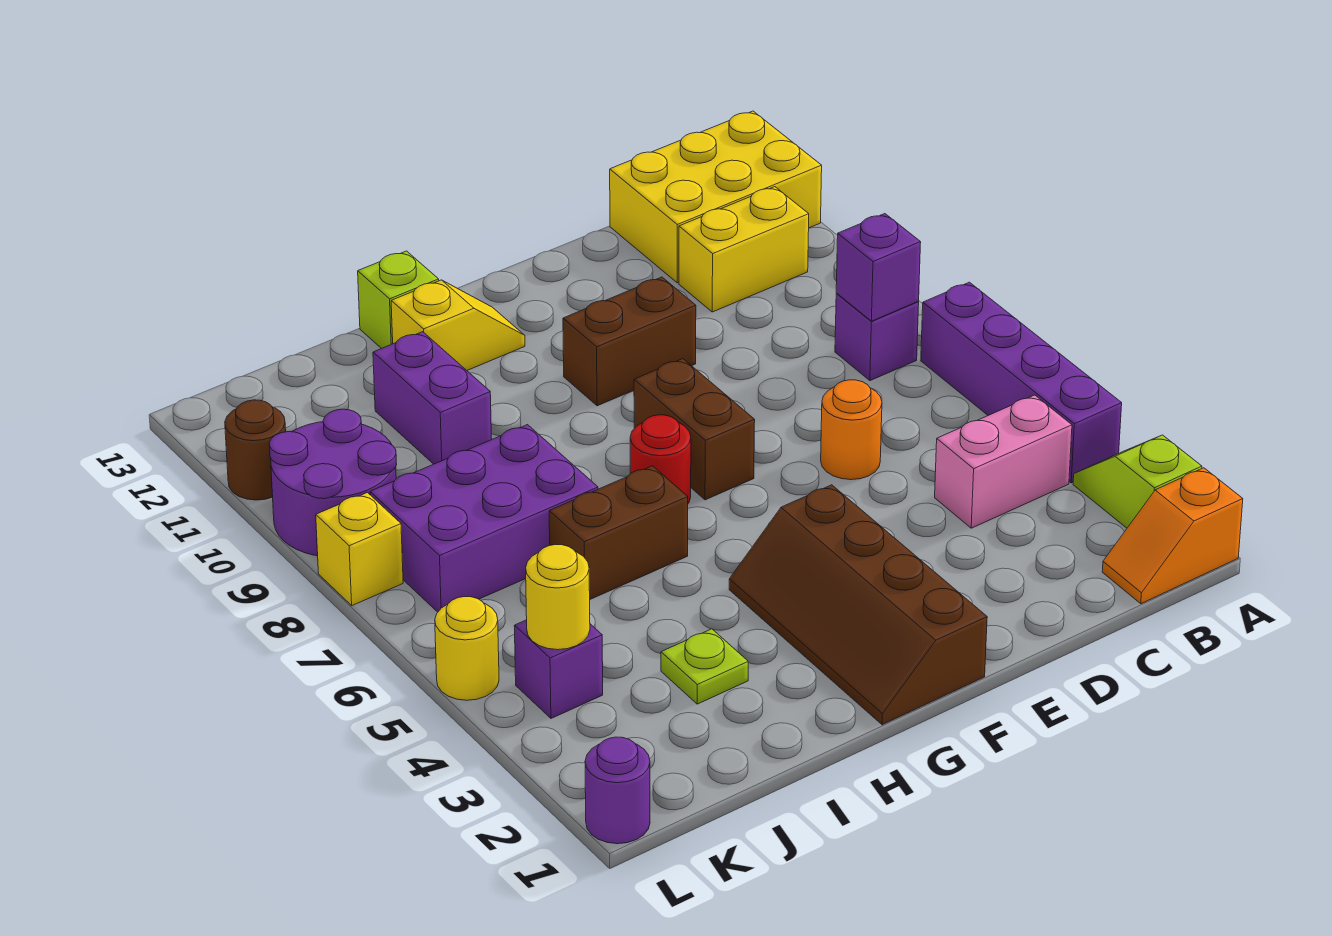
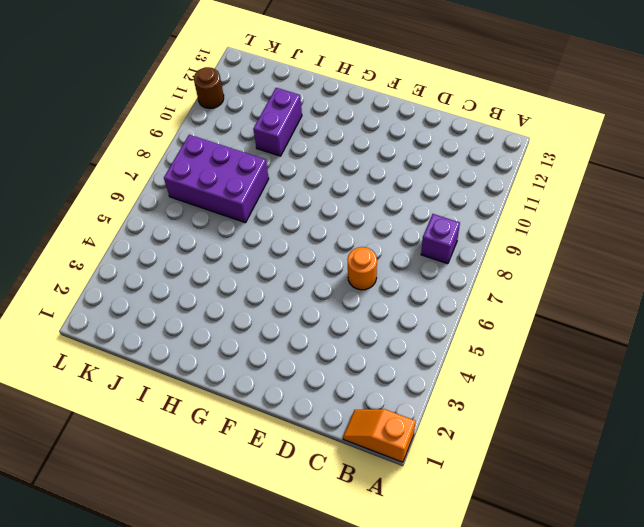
none -> lime 1x2 slope [1073,435,1202,528]
none -> purple 1x4 brick [921,282,1122,483]
none -> yellow 2x3 brick [610,111,822,283]

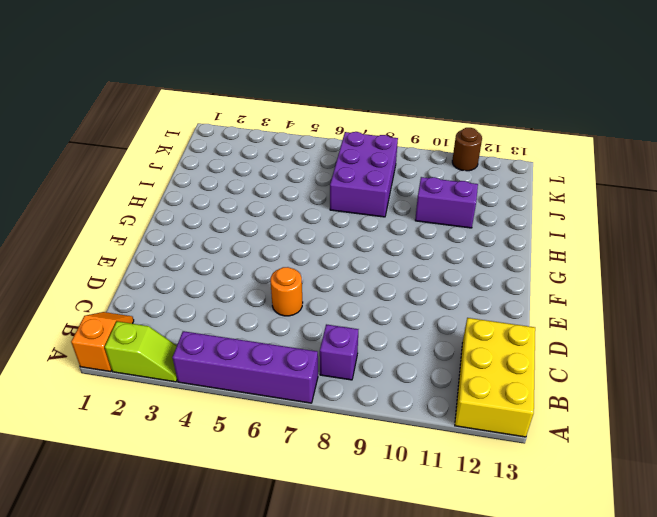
none -> pink 1x2 brick [935,395,1072,528]
none -> yellow 1x2 brick [679,187,809,312]
none -> brown 1x2 brick [563,277,696,406]

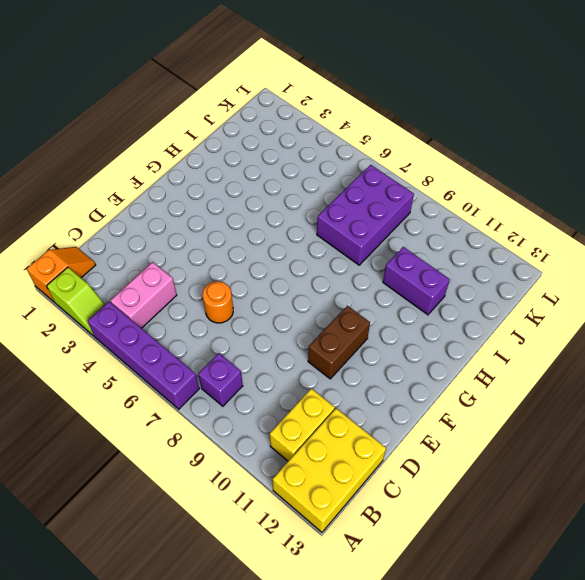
none -> brown 2x4 slope [729,485,987,725]
none -> brown 1x2 brick [634,359,755,500]
none -> red 1x1 round brick [630,415,691,503]

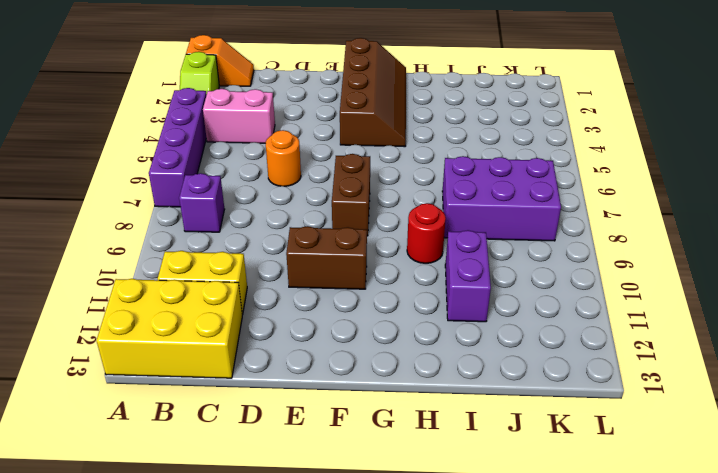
red 1x1 round brick [407,203,446,263] -> red 1x1 round brick moved to [630,415,691,503]
none -> yellow 1x2 slope [391,280,525,370]
none -> brown 1x2 brick [549,466,688,599]
none -> lime 1x1 brick [358,251,439,349]

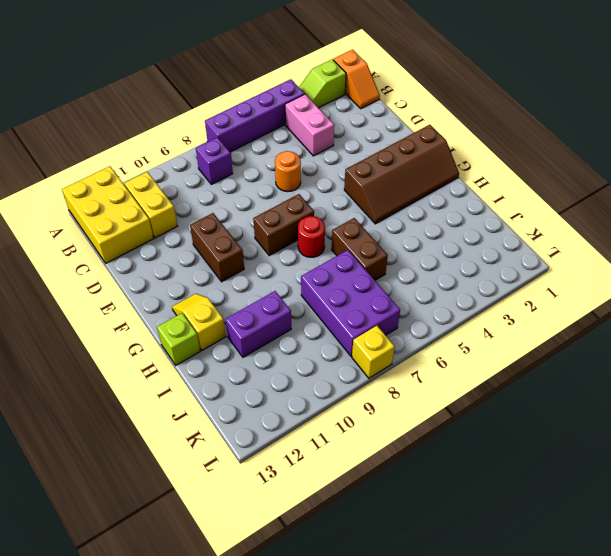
none -> lime 1x1 plate [661,629,748,704]
none -> purple 1x1 brick [514,620,603,718]
none -> purple 2x2 round brick [269,409,397,556]

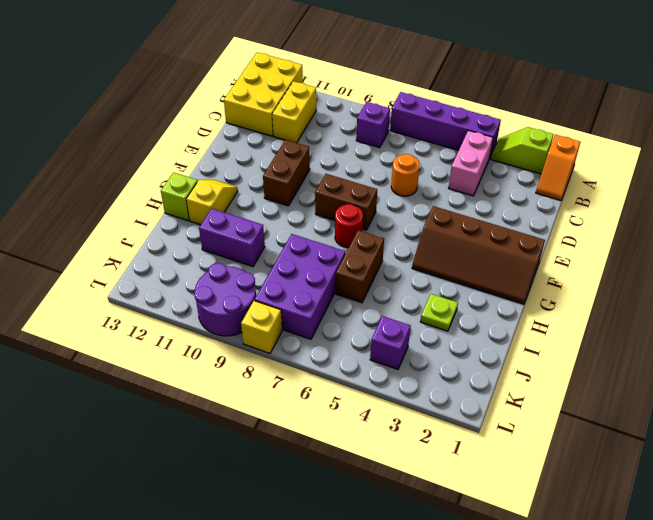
none -> purple 1x1 round brick [585,737,650,844]
none -> yellow 1x1 round brick [435,597,499,700]
none -> brown 1x1 round brick [225,400,286,500]

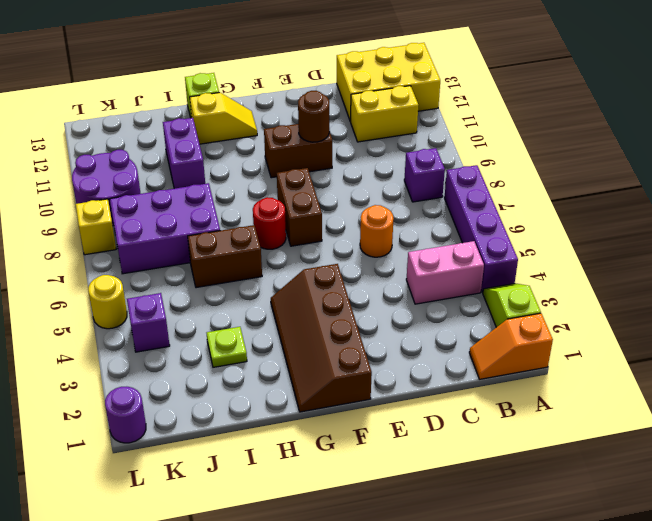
brown 1x1 round brick [298,91,329,142] -> brown 1x1 round brick moved to [225,400,286,500]
none -> purple 1x1 brick [836,214,921,321]
none -> yellow 1x1 round brick [526,545,590,650]

